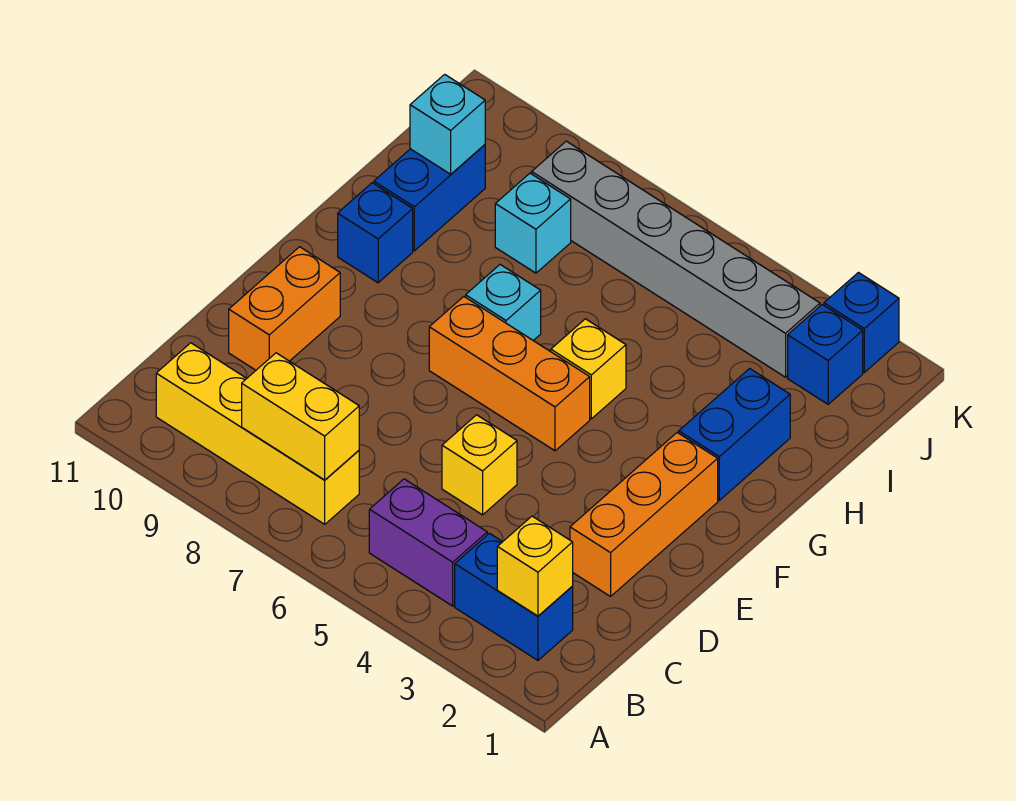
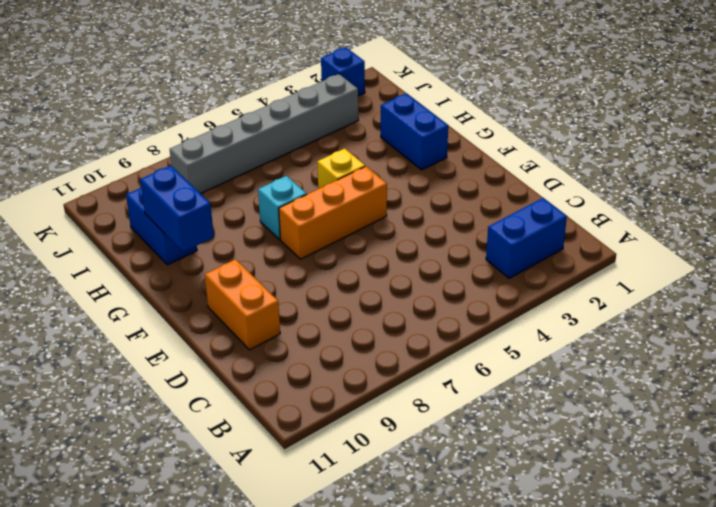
blue 1x2 brick [140,165,214,252] -> none
none -> purple 1x2 brick [369,479,487,606]
none -> yellow 1x4 brick [156,343,359,524]
none -> orange 1x3 brick [570,433,718,596]

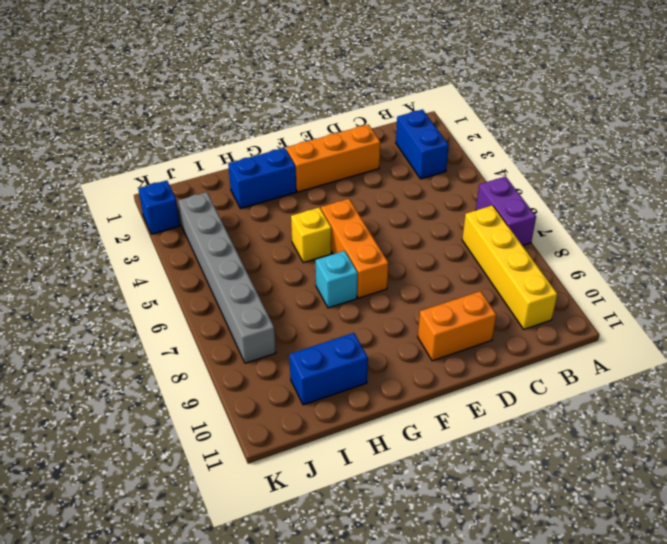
purple 1x2 brick [476,176,536,246] -> purple 1x2 brick moved to [369,479,487,606]
none -> yellow 1x1 brick [442,415,517,515]
none -> blue 1x1 brick [338,183,413,283]
none -> cyan 1x1 brick [495,173,571,273]

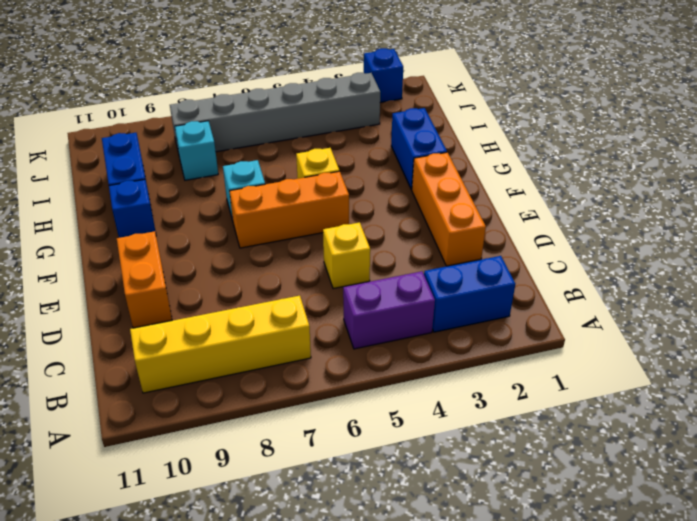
none -> blue 1x1 brick [788,305,863,404]
none -> yellow 1x1 brick [497,516,573,616]
none -> yellow 1x2 brick [242,353,359,480]

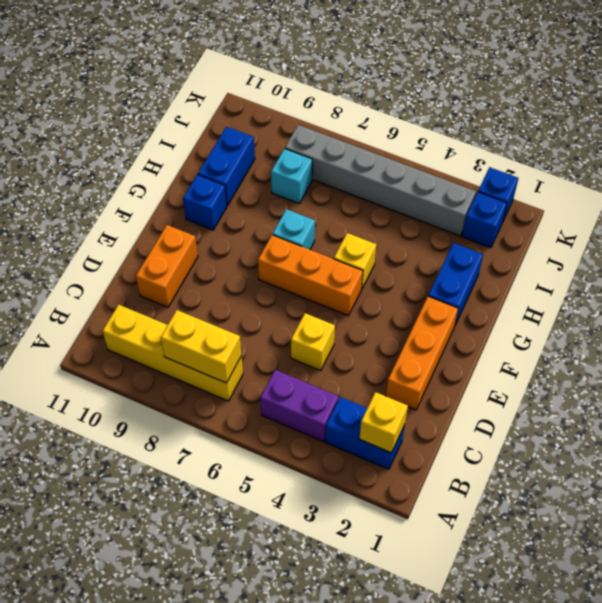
none -> cyan 1x1 brick [410,74,485,174]

